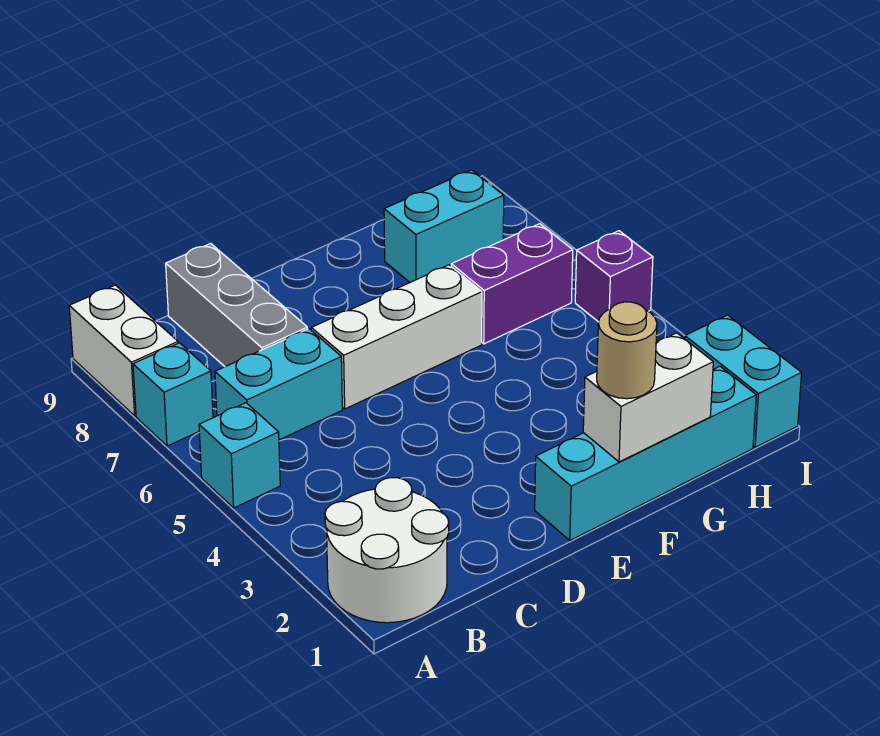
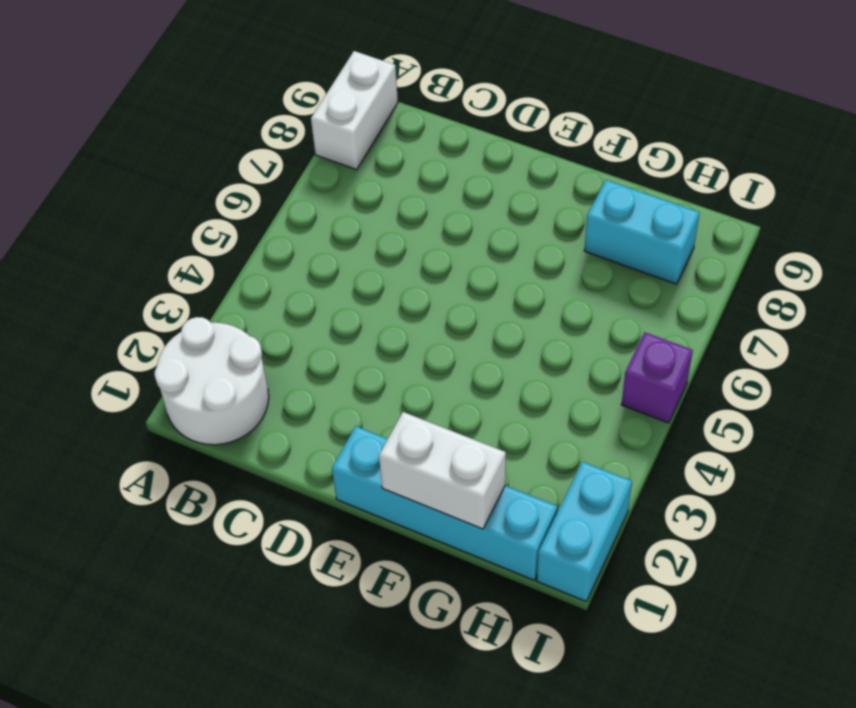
none -> cyan 1x1 brick [199,403,280,508]
none -> cyan 1x1 brick [133,343,213,446]
none -> cyan 1x2 brick [215,329,342,440]

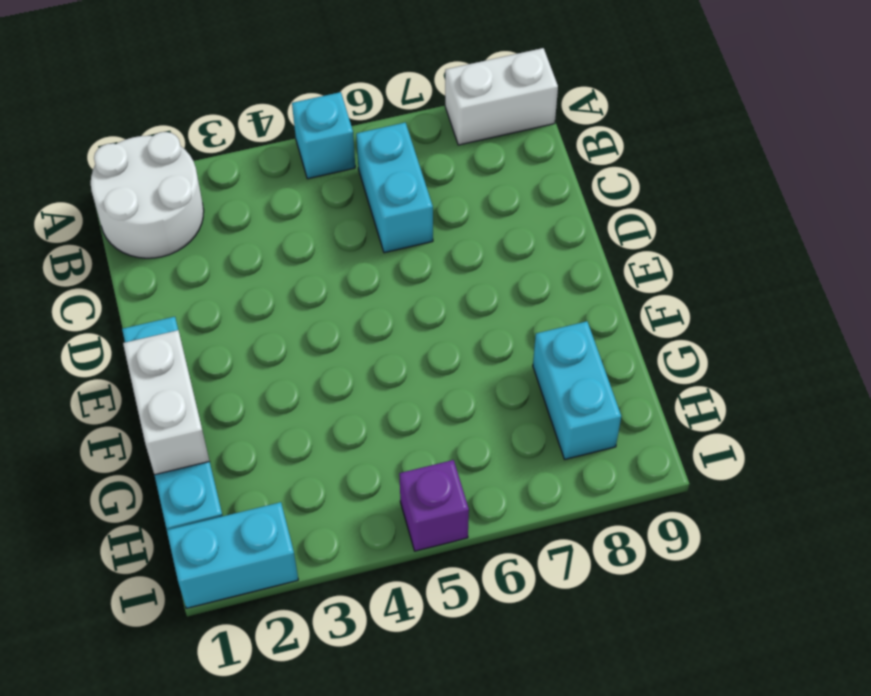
none -> cyan 1x1 brick [133,343,213,446]
none -> grey 1x3 brick [166,243,308,367]
none -> white 1x3 brick [311,265,482,409]

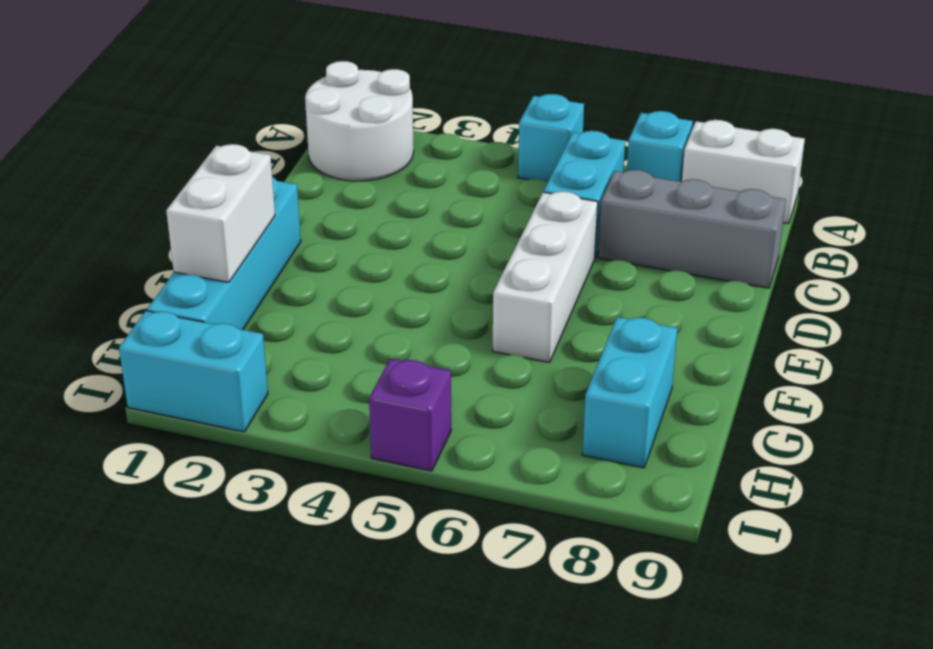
none -> purple 1x2 brick [451,224,573,344]
none -> tan 1x1 round brick [597,302,657,399]

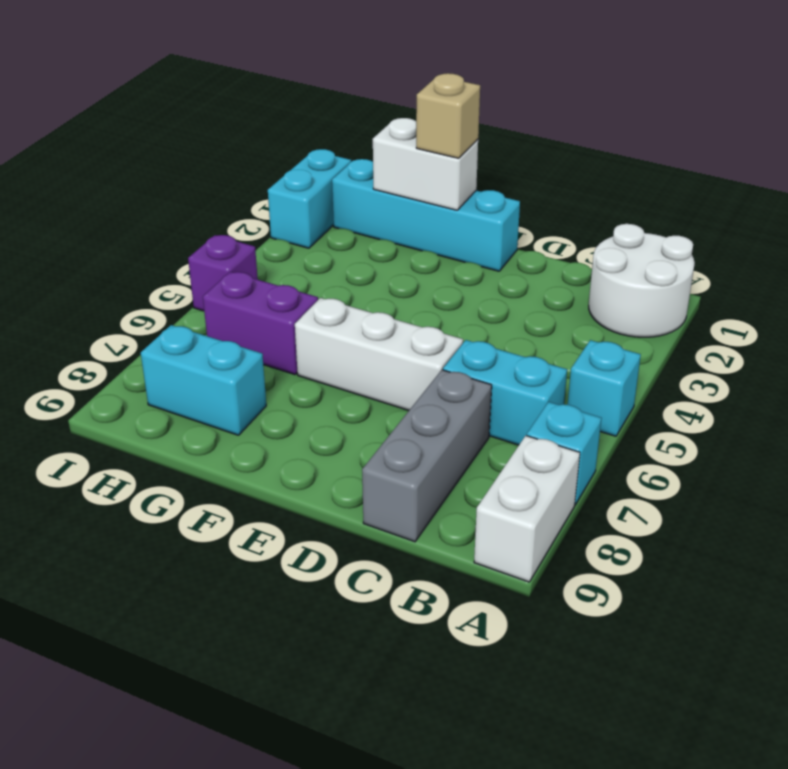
tan 1x1 brick [416,73,480,158] -> tan 1x1 round brick [597,302,657,399]

